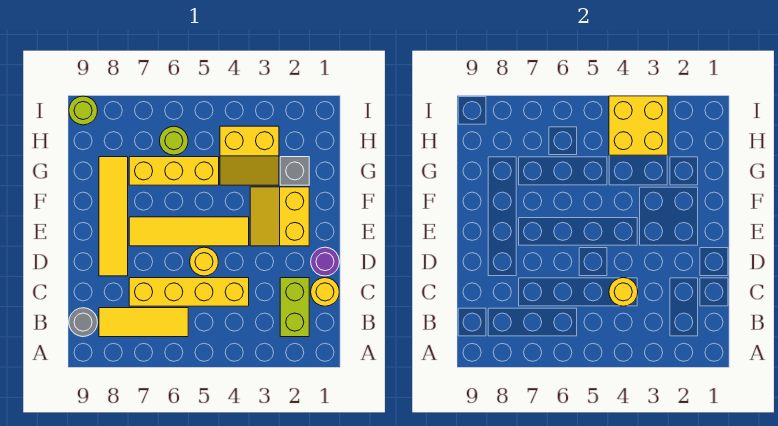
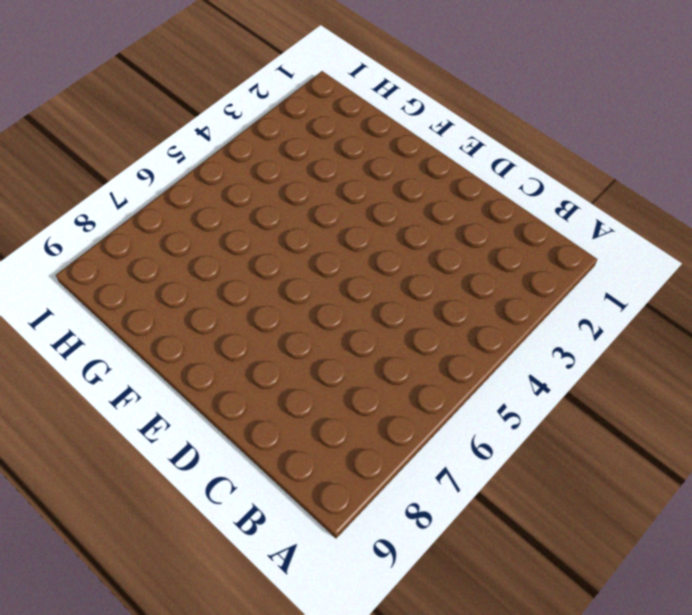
none -> lime 1x2 brick [280,278,309,337]
none -> yellow 1x3 tile [99,308,188,337]
none -> grey 1x1 round brick [69,308,98,337]

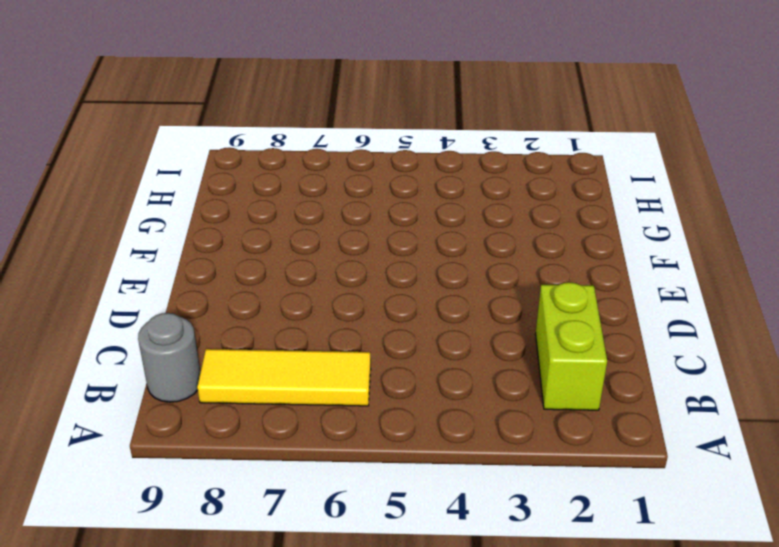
none -> yellow 1x1 round brick [311,278,339,306]
none -> yellow 1x4 brick [129,278,249,306]
none -> purple 1x1 round brick [311,247,339,276]

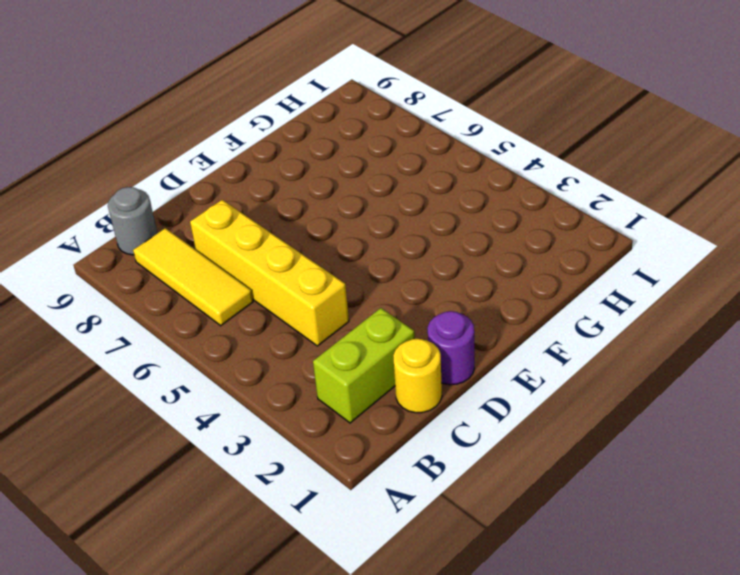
none -> yellow 1x1 round brick [190,247,218,276]
none -> yellow 1x4 tile [99,157,128,276]
none -> yellow 2x2 slope [250,187,309,246]

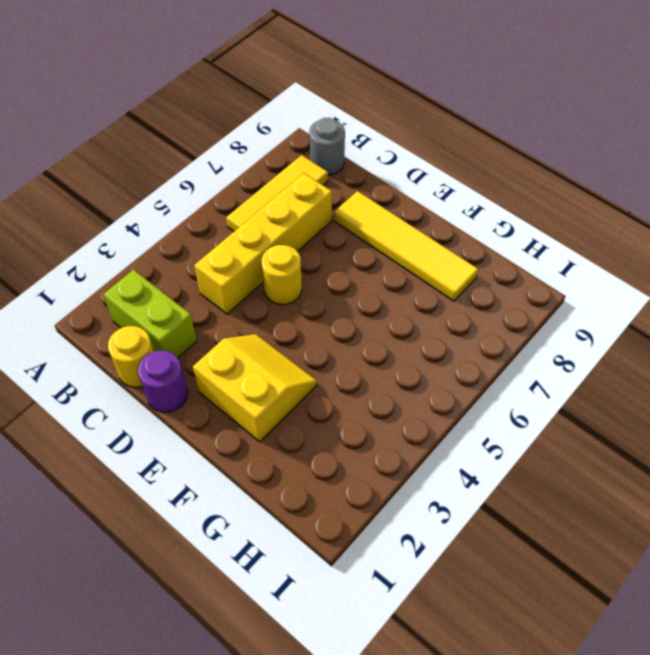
none -> yellow 1x4 tile [129,217,249,246]
none -> grey 1x1 brick [280,157,309,185]
none -> yellow 2x2 slope [220,126,279,185]

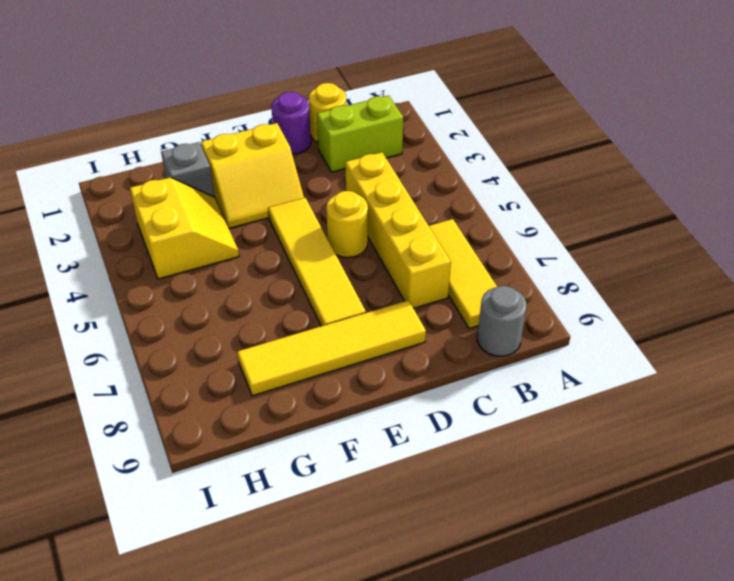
none -> yellow 1x3 brick [129,157,219,185]
none -> lime 1x1 round brick [160,126,188,155]
none -> lime 1x1 round brick [69,96,98,125]

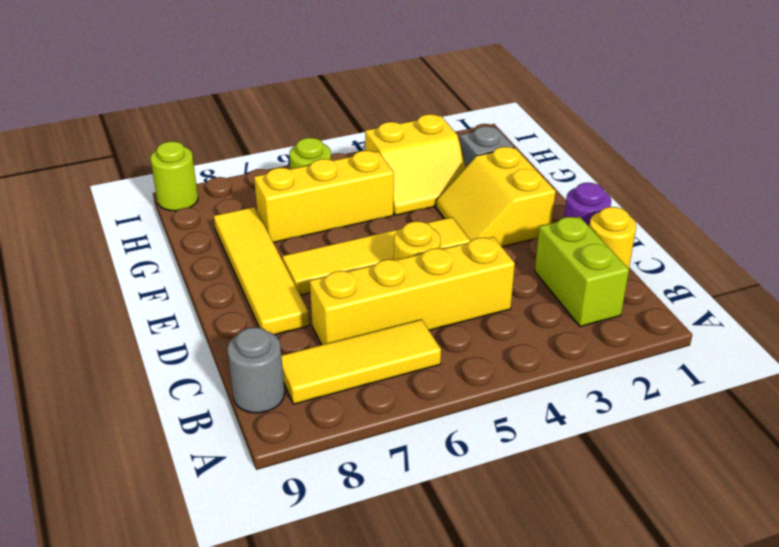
none -> yellow 1x1 round brick [609,278,638,306]
none -> yellow 2x2 brick [609,96,668,155]

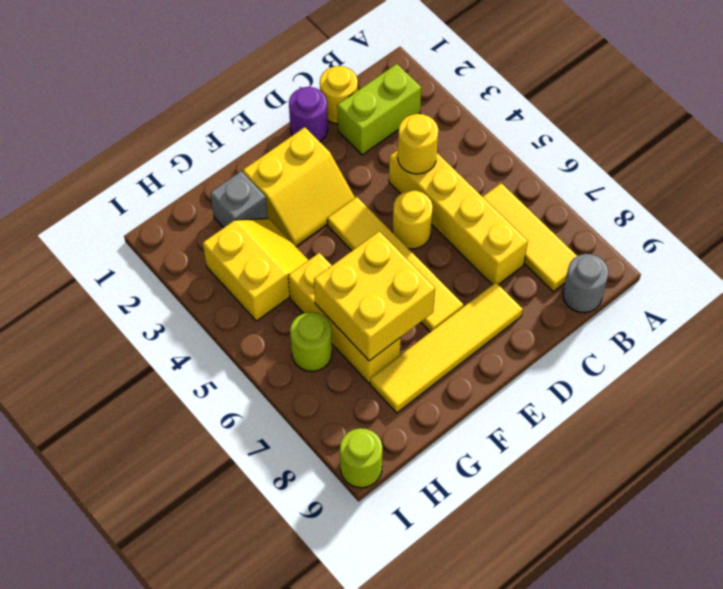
yellow 2x2 brick [314,231,435,361] -> yellow 2x2 brick moved to [609,96,668,155]

